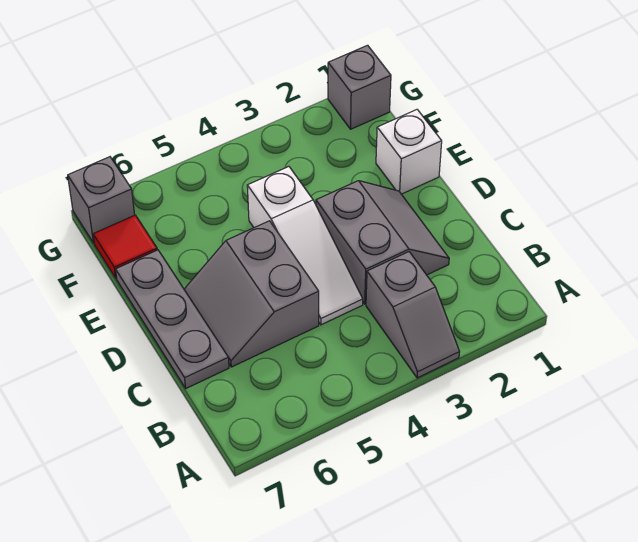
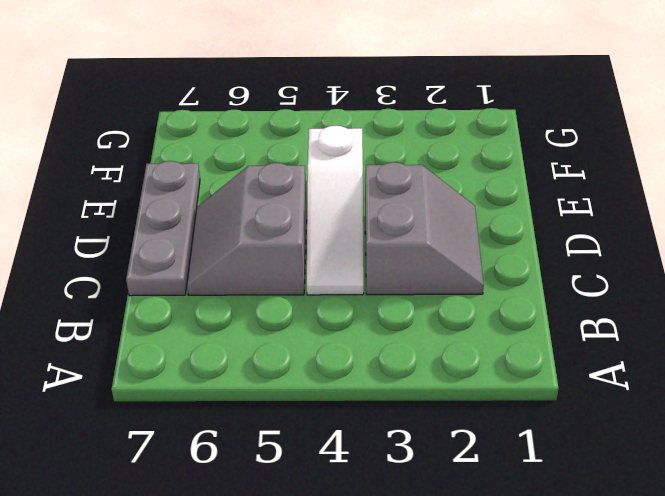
none -> grey 1x2 slope [366,252,459,378]
none -> white 1x1 brick [376,110,442,194]

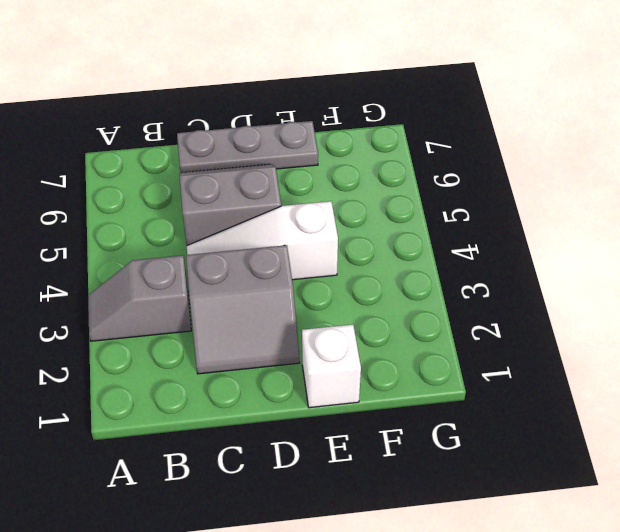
none -> red 1x1 tile [93,215,157,278]
none -> grey 1x1 brick [328,45,391,129]

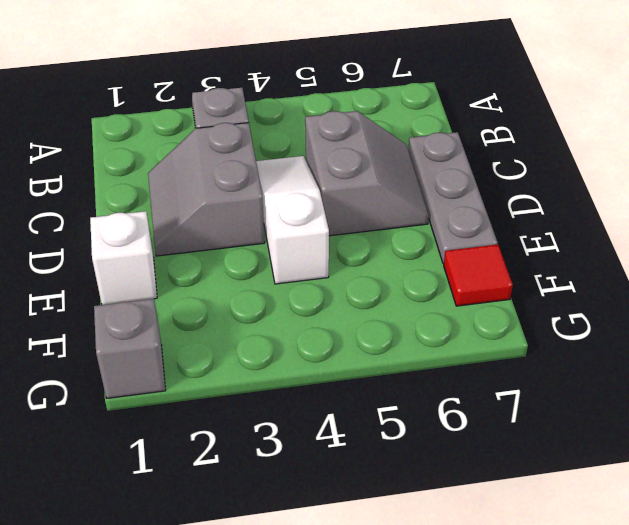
none -> grey 1x1 brick [68,157,135,243]

